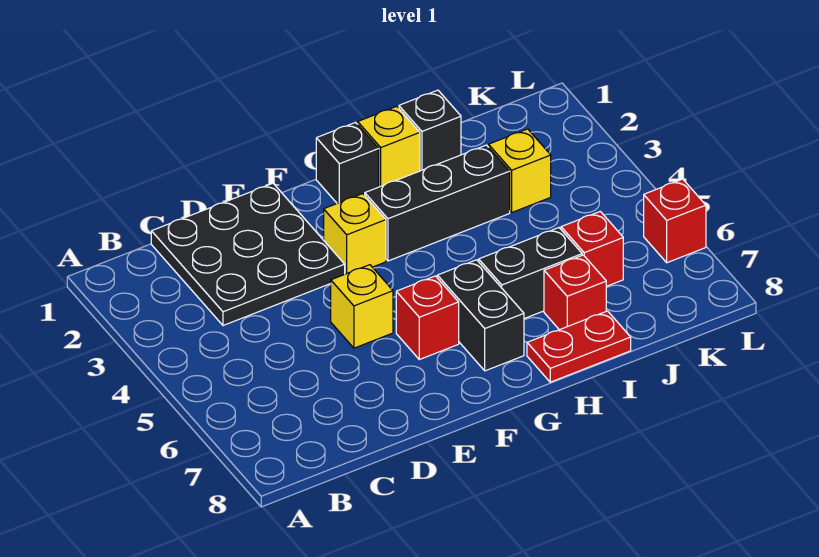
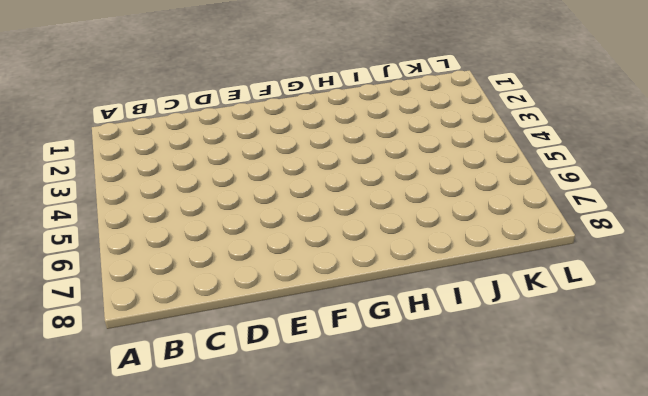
none -> black 3x3 plate [151,183,345,326]
none -> yellow 1x1 brick [331,265,393,348]
none -> yellow 1x1 brick [324,194,386,274]

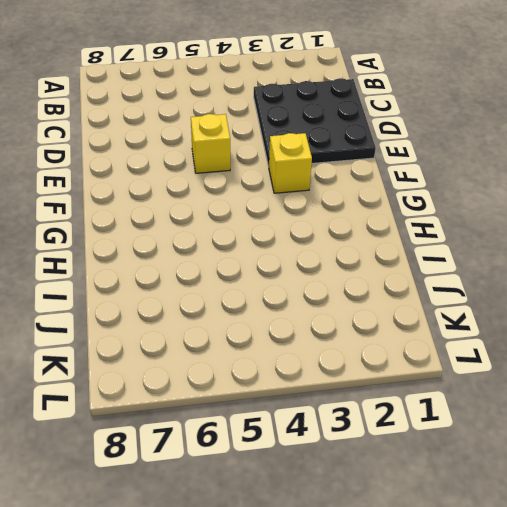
none -> red 1x1 brick [396,276,459,360]
none -> black 1x1 brick [316,123,379,203]
none -> black 1x3 brick [365,145,510,261]

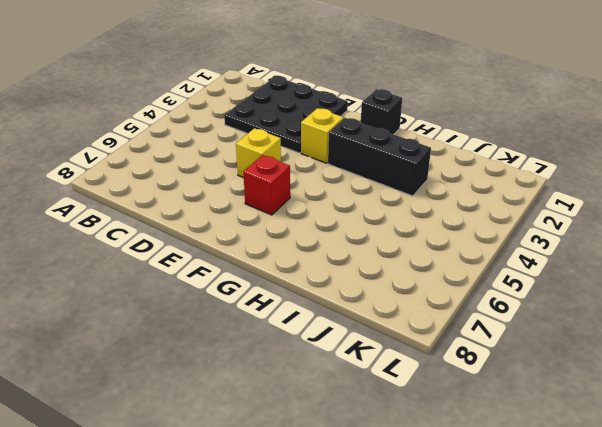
none -> black 1x2 brick [437,260,524,371]
none -> yellow 1x1 brick [358,106,420,187]
none -> black 1x2 brick [479,228,582,319]

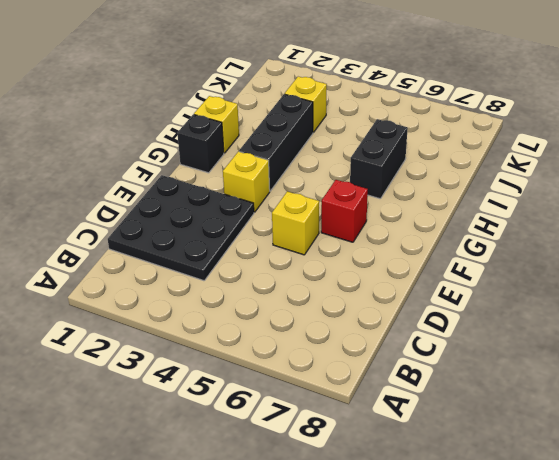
none -> black 1x2 brick [437,260,524,371]
none -> red 1x2 plate [527,311,631,382]
none -> black 1x1 brick [399,90,461,171]

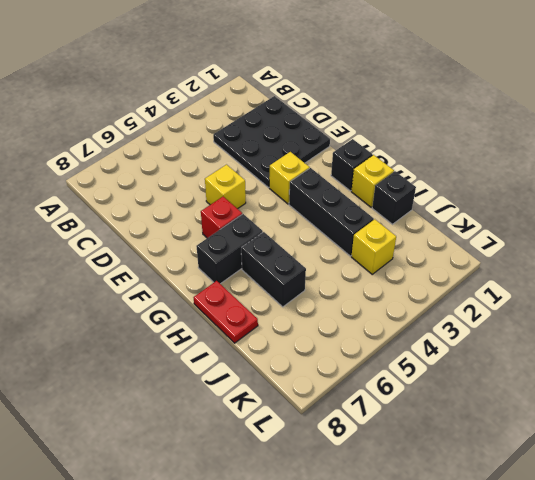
none -> red 1x1 brick [544,255,606,330]
none -> red 1x1 brick [561,211,623,286]
none -> red 1x1 brick [644,179,706,263]

